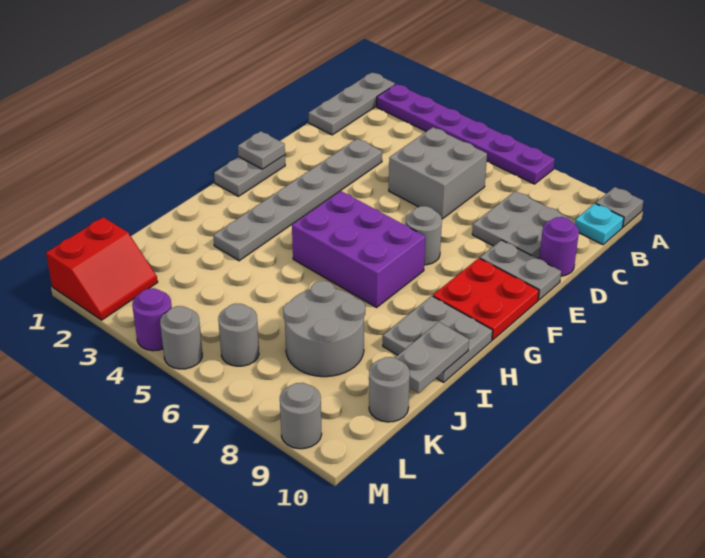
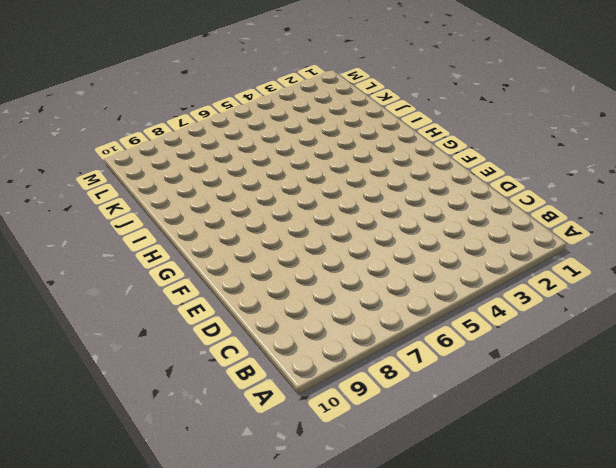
none -> grey 1x3 plate [309,72,395,135]
none -> purple 1x6 plate [377,84,555,184]
none -> grey 1x1 plate [596,187,643,227]

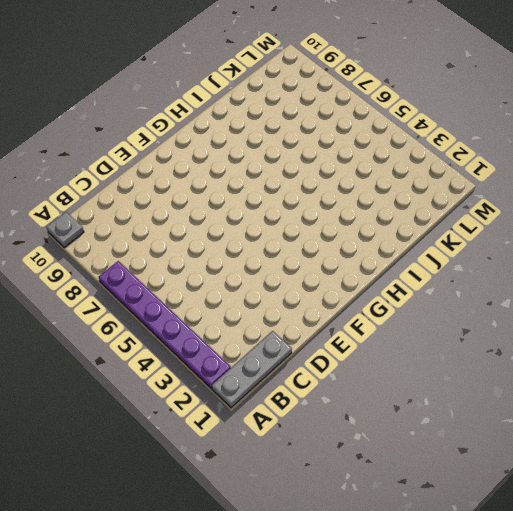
none -> cyan 1x1 plate [575,203,624,245]
none -> grey 2x2 brick [389,127,487,219]
none -> grey 2x2 plate [472,191,573,259]

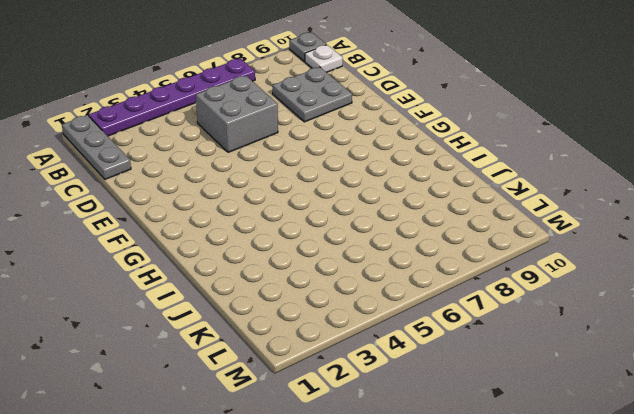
white 1x1 plate [305,45,343,72] -> cyan 1x1 plate [575,203,624,245]
none -> grey 1x6 plate [213,139,382,261]
none -> purple 1x1 round brick [539,217,579,276]
none -> grey 1x2 plate [480,240,561,300]

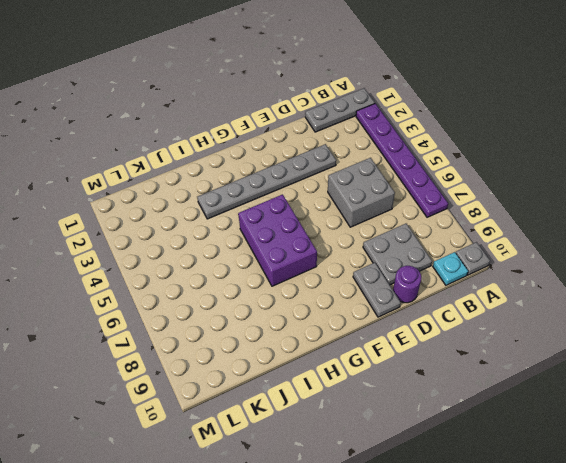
none -> grey 1x2 plate [214,155,285,196]
none -> grey 1x1 round brick [406,206,442,265]
none -> red 2x2 plate [433,258,539,340]

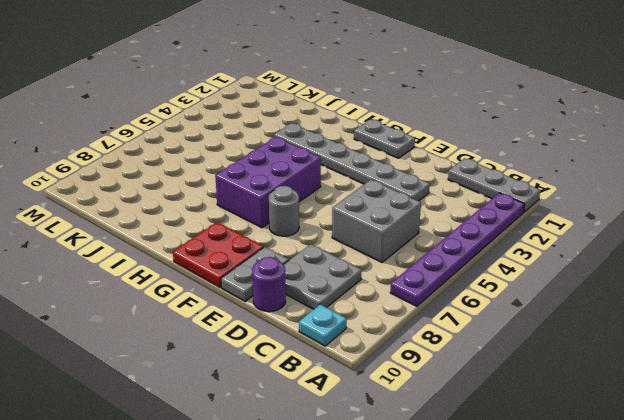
none -> grey 1x1 plate [596,187,643,227]
none -> grey 2x2 plate [383,296,493,382]
none -> grey 2x2 round brick [283,281,365,377]

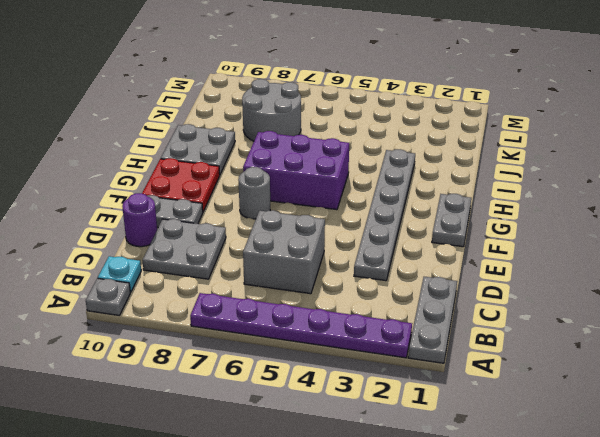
none -> grey 1x1 round brick [369,357,410,422]
none -> red 2x2 slope [46,217,158,320]
none -> grey 1x1 round brick [218,304,259,366]

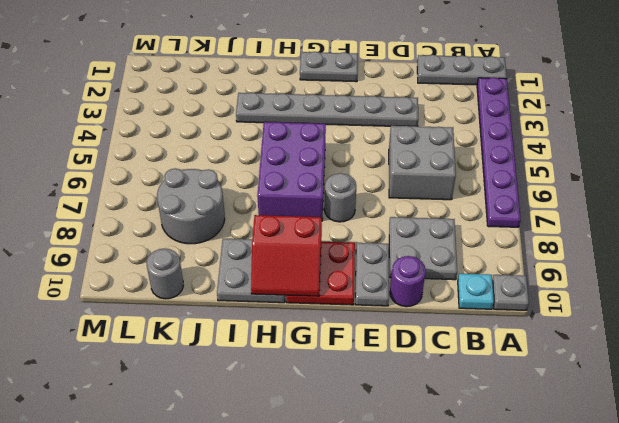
red 2x2 slope [251,215,322,296] -> red 2x2 slope moved to [46,217,158,320]
none -> grey 1x1 round brick [218,304,259,366]
none -> purple 1x1 round brick [132,288,172,351]
none -> grey 1x1 round brick [160,306,202,369]

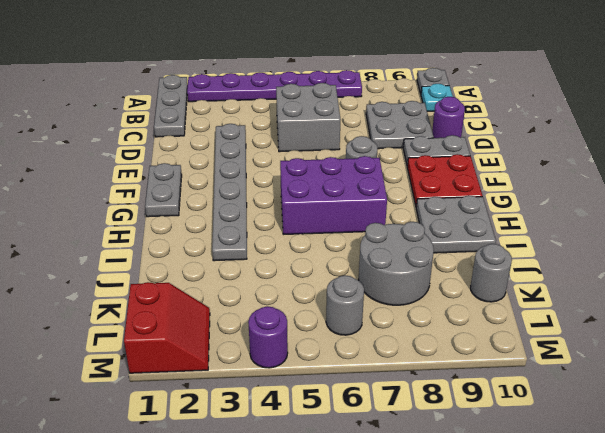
none -> grey 1x1 round brick [160,306,202,369]
none -> grey 1x1 round brick [280,383,322,449]
none -> grey 1x1 plate [238,131,285,169]

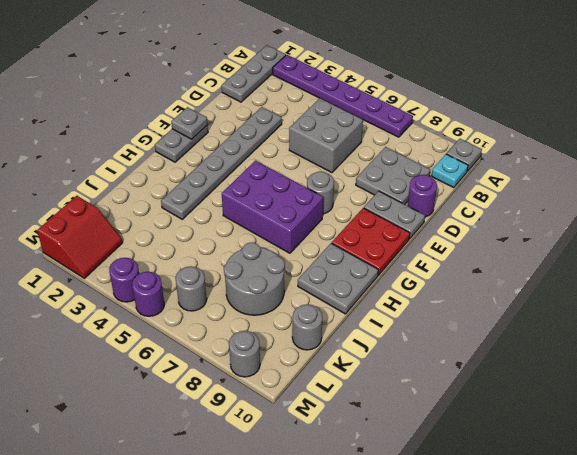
purple 1x1 round brick [132,272,164,316] -> grey 1x1 round brick [160,306,202,369]
none -> grey 1x2 plate [395,322,469,393]

